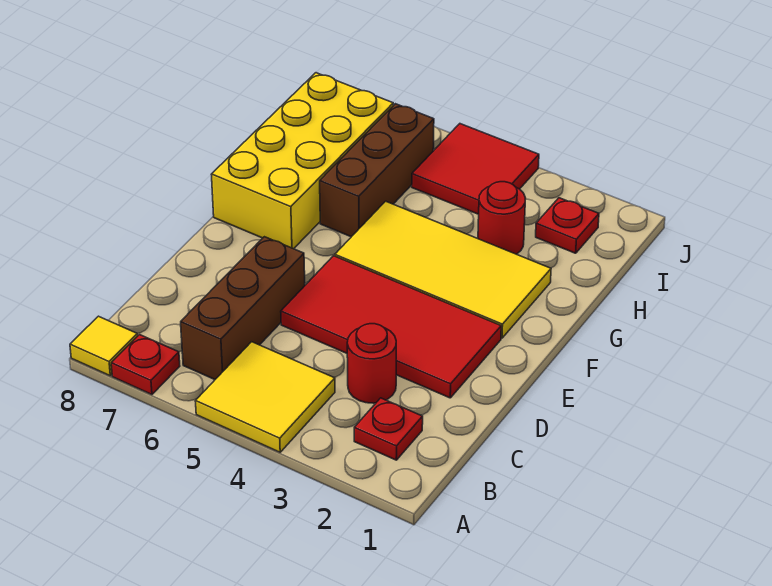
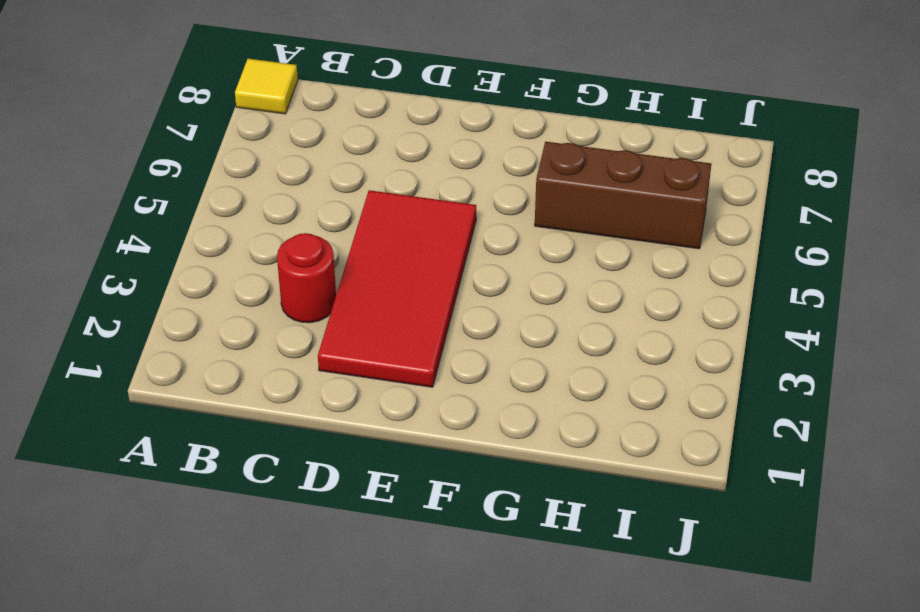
none -> yellow 2x2 tile [195,342,335,452]
none -> red 1x1 plate [111,335,180,395]
none -> red 1x1 plate [354,398,423,460]

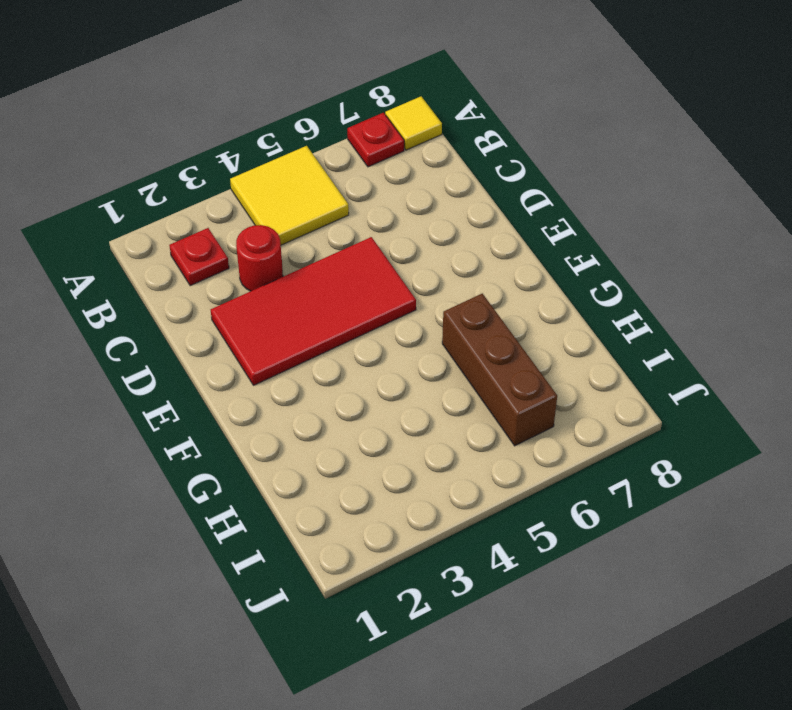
none -> brown 1x3 brick [181,237,305,380]
none -> yellow 2x4 tile [335,201,551,338]
none -> yellow 2x4 brick [211,73,393,249]

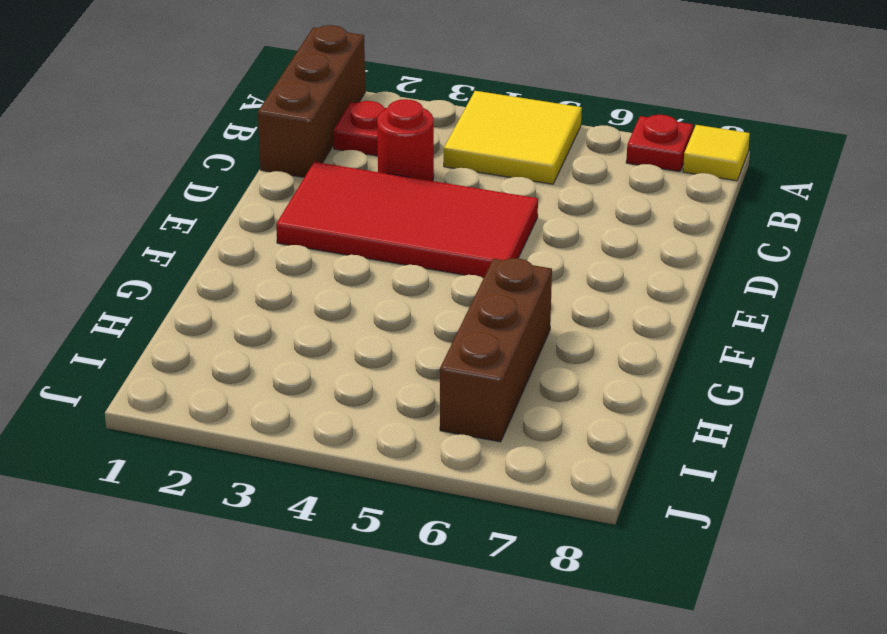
brown 1x3 brick [258,25,365,177] -> brown 1x3 brick moved to [181,237,305,380]
none -> yellow 2x4 tile [335,201,551,338]
none -> yellow 2x4 brick [211,73,393,249]
none -> red 1x1 round brick [478,182,526,254]

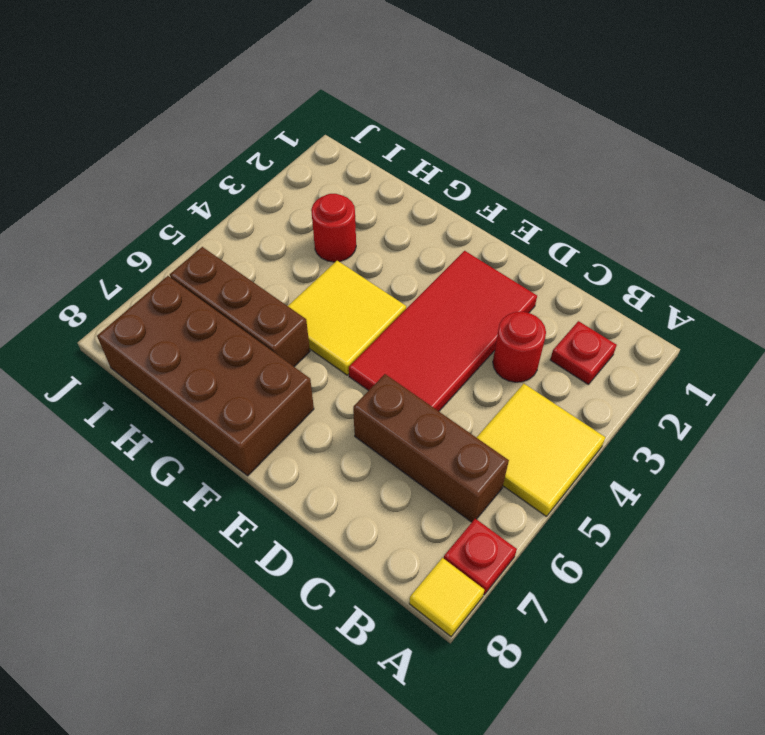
yellow 2x2 tile [288,261,406,375] -> yellow 2x4 tile [335,201,551,338]
brown 2x4 brick [97,276,314,476] -> yellow 2x4 brick [211,73,393,249]
none -> red 1x1 plate [536,198,599,253]
none -> red 2x2 tile [412,124,539,214]

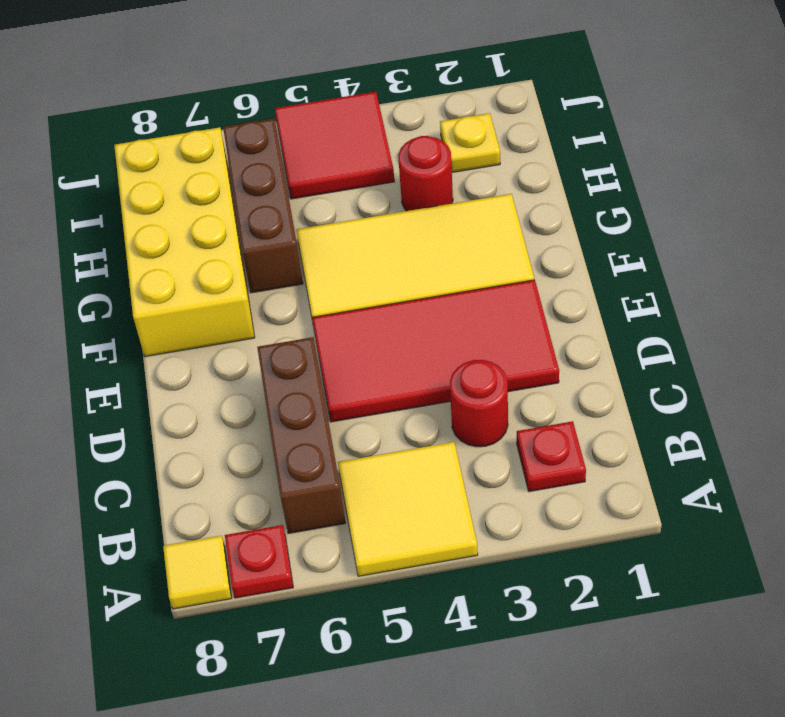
yellow 1x1 plate [440,113,500,172] -> red 1x1 plate [536,198,599,253]

